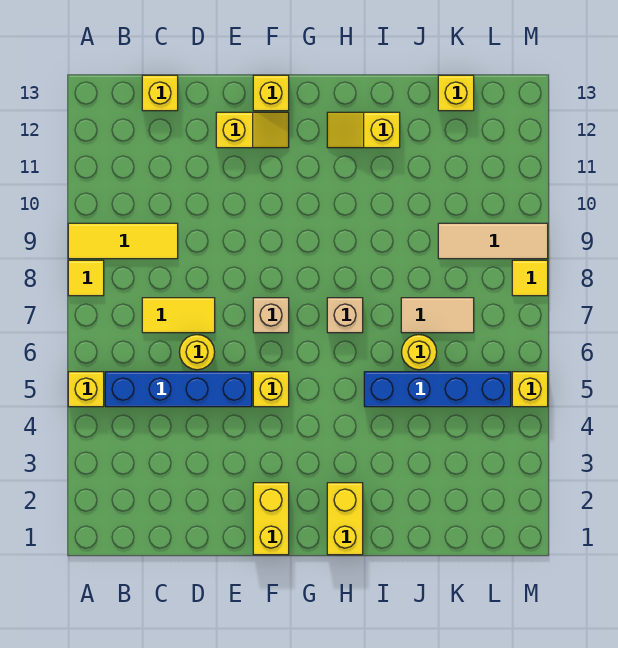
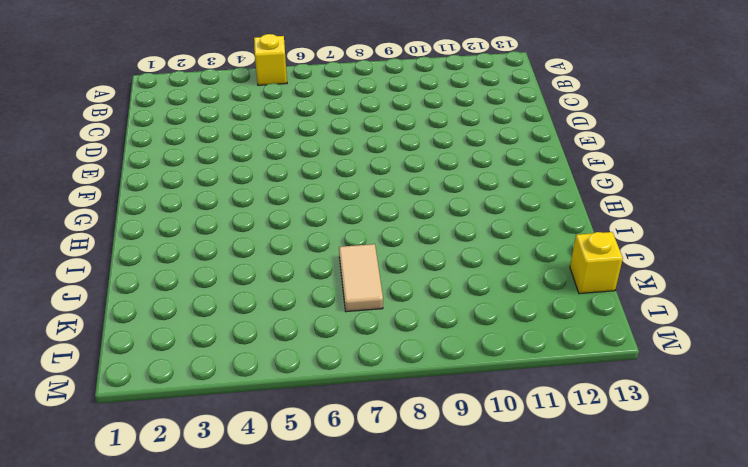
none -> yellow 1x1 tile [68,260,104,296]
none -> yellow 1x3 tile [68,223,178,259]
none -> blue 1x4 brick [105,372,252,407]

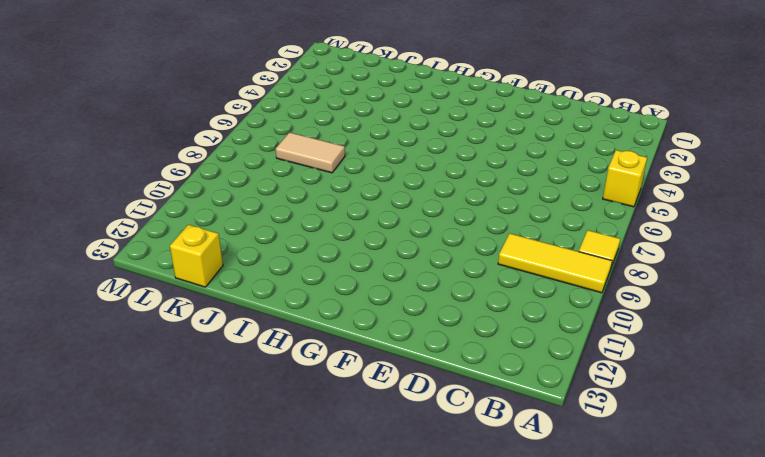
none -> blue 1x4 brick [105,372,252,407]
none -> yellow 1x2 tile [142,298,215,333]
none -> yellow 1x1 brick [142,75,178,111]

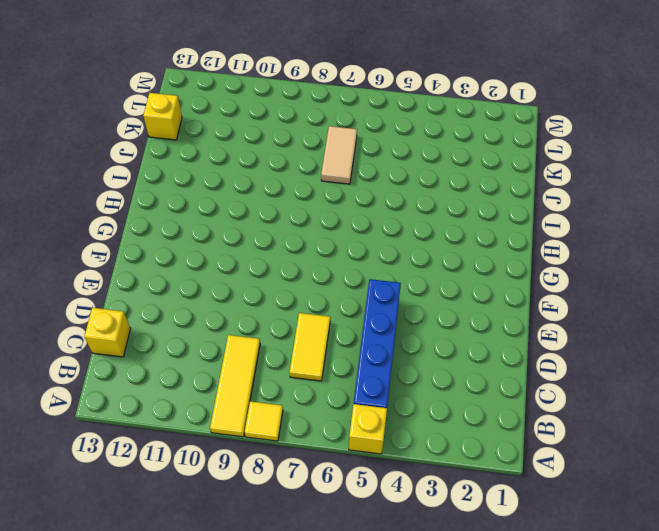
none -> yellow 1x1 round brick [179,335,215,370]
none -> yellow 1x2 slope [216,112,289,148]
none -> yellow 1x2 brick [253,483,289,555]

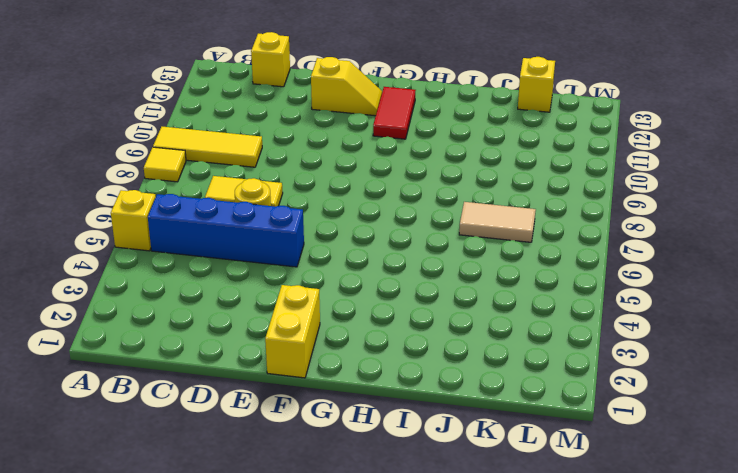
red 1x2 tile [373,87,416,139] -> none
none -> yellow 1x1 brick [253,372,289,407]
none -> tan 1x1 brick [253,298,289,333]
none -> yellow 1x1 brick [253,75,289,111]

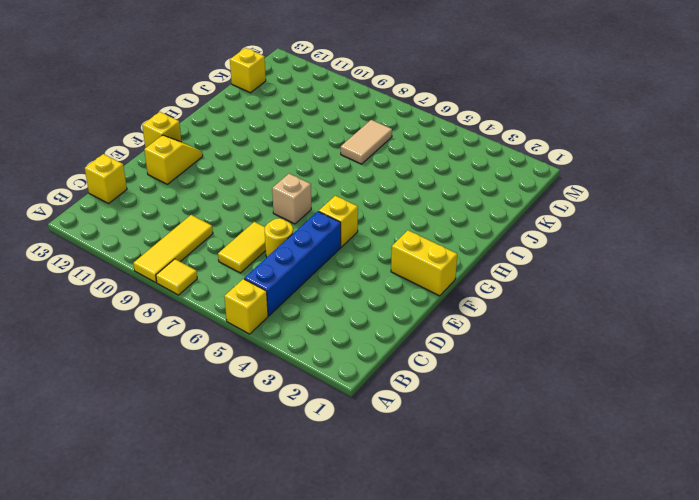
none -> yellow 1x2 brick [327,483,363,555]
none -> tan 1x1 brick [327,298,363,333]
none -> yellow 1x2 slope [327,112,400,148]

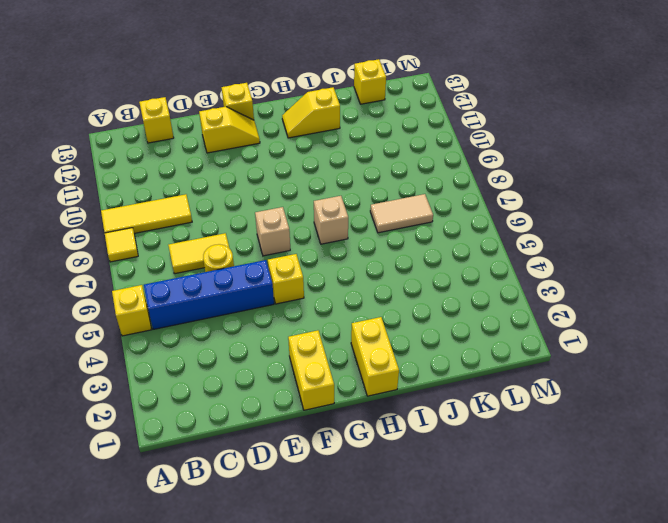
none -> blue 1x4 brick [364,372,511,407]
none -> yellow 1x1 round brick [402,335,437,370]
none -> tan 1x3 tile [438,223,548,259]

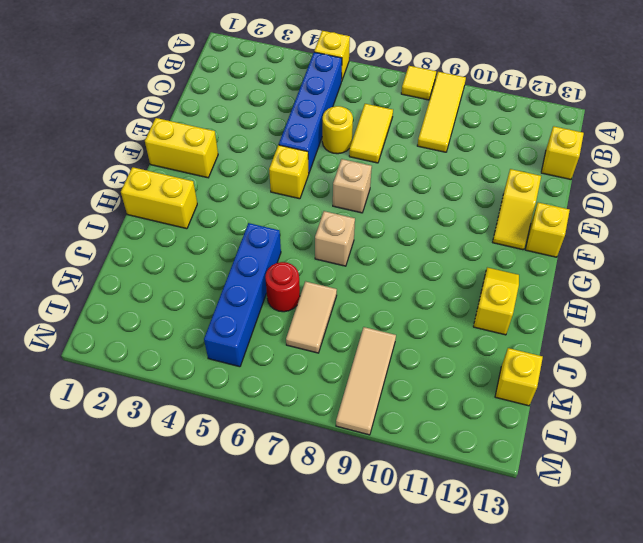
red 1x1 round brick [265,262,300,312] -> yellow 1x1 round brick [402,335,437,370]
none -> yellow 1x1 brick [512,372,548,407]
none -> yellow 1x1 tile [512,260,548,296]

